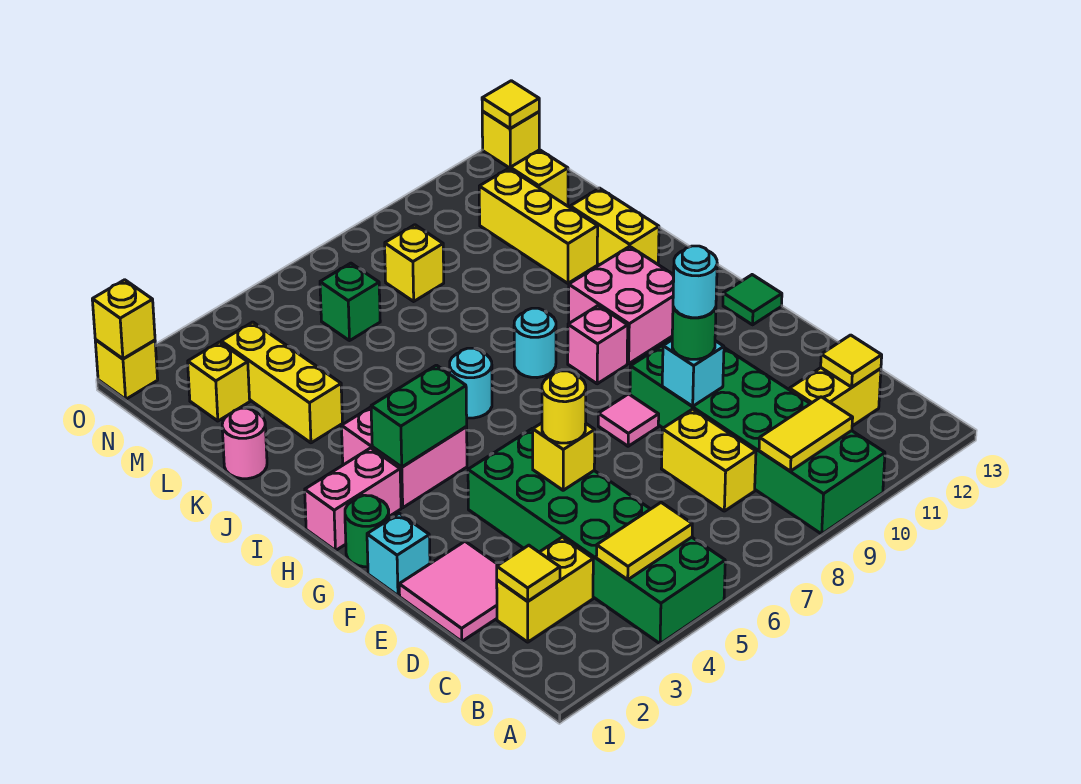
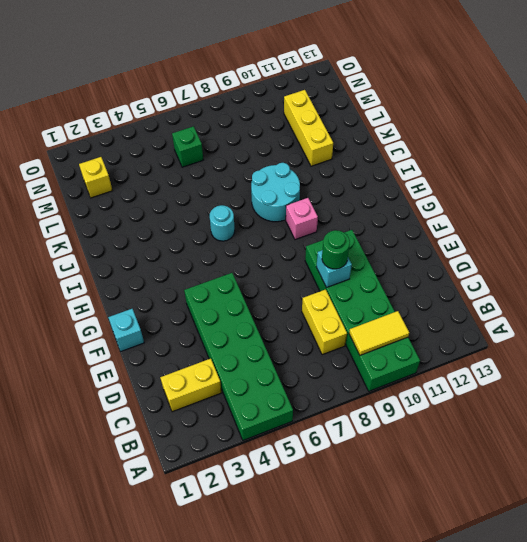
cyan 2x2 round brick [251,163,300,222] -> cyan 1x1 round brick [514,308,556,378]
none -> yellow 1x2 brick [789,368,881,426]
none -> pink 2x2 tile [399,541,498,641]
none -> pink 1x1 tile [598,394,659,446]
none -> green 1x1 round brick [345,495,389,567]

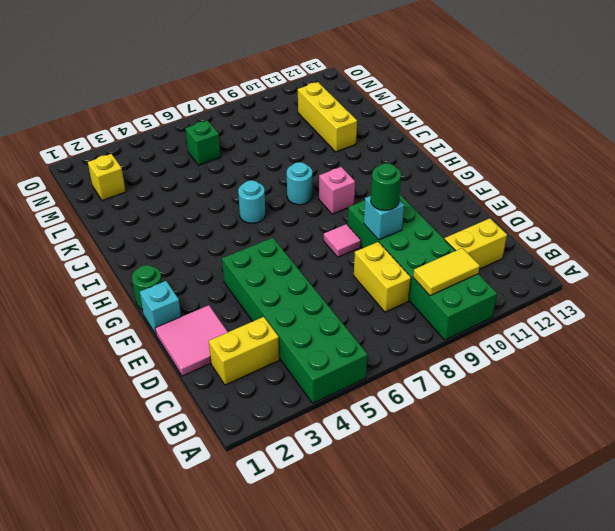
none -> green 1x1 tile [723,275,782,325]
none -> pink 1x2 brick [305,448,401,551]
none -> pink 2x2 brick [341,407,467,508]
none -> pink 2x2 brick [569,246,674,364]

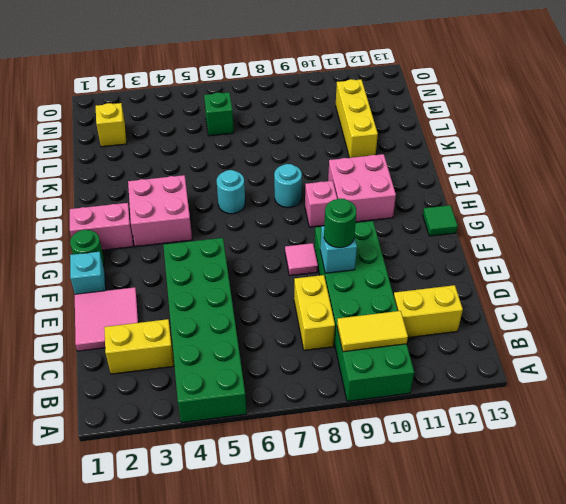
none -> yellow 1x2 brick [570,188,659,265]
none -> pink 1x1 round brick [222,408,267,479]
none -> yellow 1x3 brick [221,322,342,443]
none -> yellow 1x1 brick [385,225,444,301]

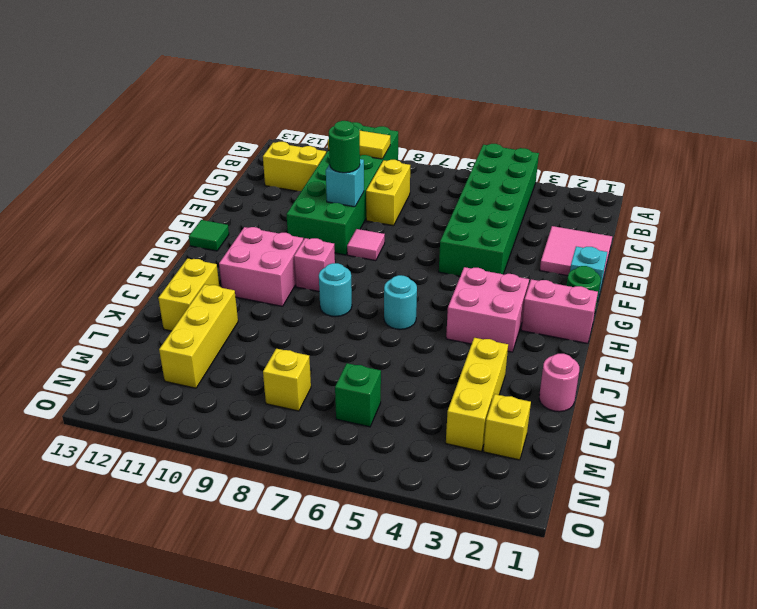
none -> yellow 1x2 brick [497,537,593,642]
none -> yellow 1x1 brick [510,150,568,206]
none -> yellow 1x1 brick [95,340,158,399]
none -> yellow 1x1 brick [482,111,539,168]

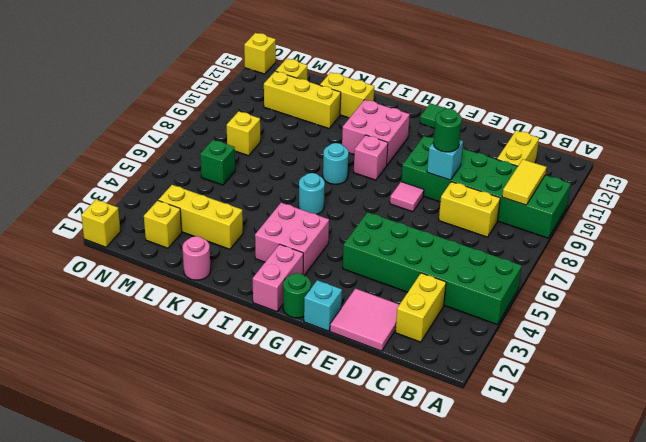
none -> yellow 1x2 tile [596,503,692,580]
none -> yellow 1x1 tile [497,545,560,601]
none -> yellow 1x1 tile [821,335,882,387]
none -> yellow 1x1 brick [533,423,595,490]

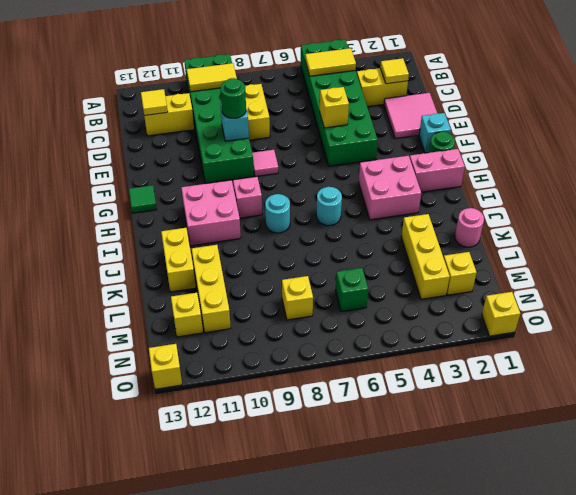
none -> green 1x2 brick [371,365,467,467]
none -> yellow 1x1 brick [92,280,155,359]
none -> yellow 1x1 tile [482,81,539,129]
none -> yellow 1x1 round brick [542,371,586,443]

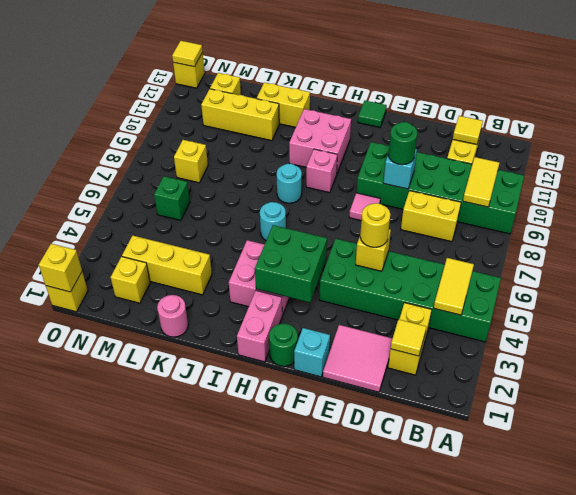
green 2x2 brick [255,225,327,302] -> green 1x2 brick [371,365,467,467]
none -> cyan 1x1 round brick [673,246,717,318]

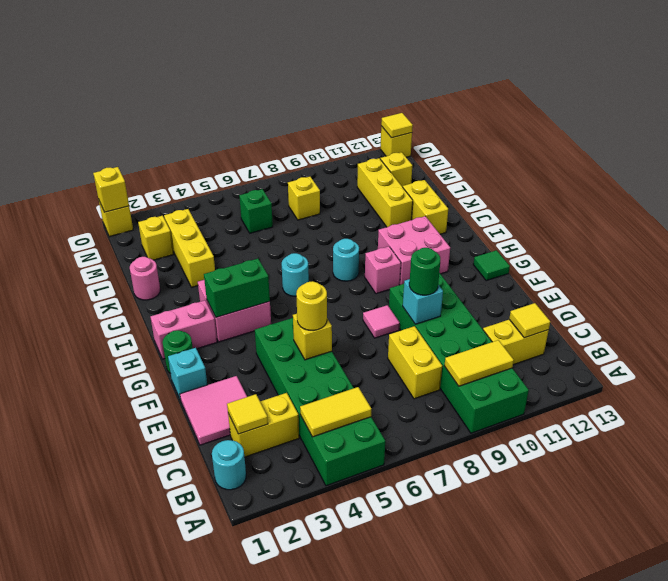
cyan 1x1 round brick [212,440,246,490] -> cyan 1x1 round brick moved to [673,246,717,318]

